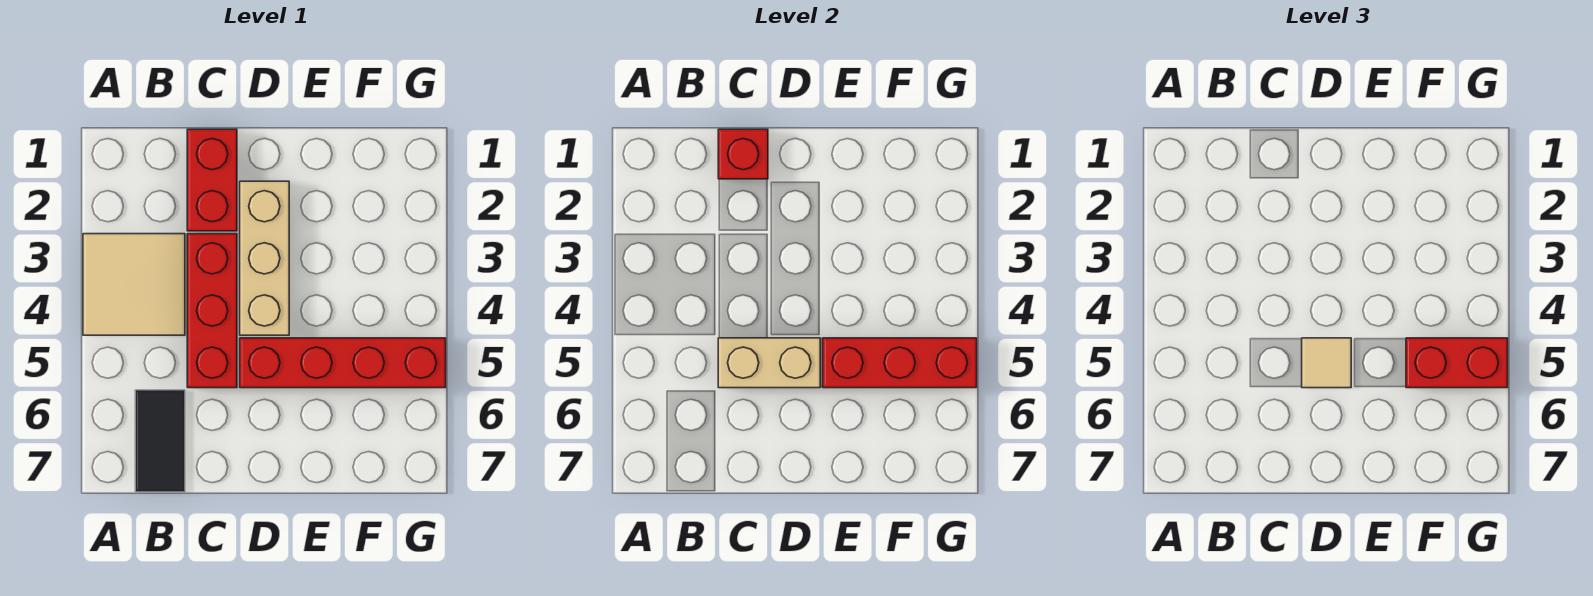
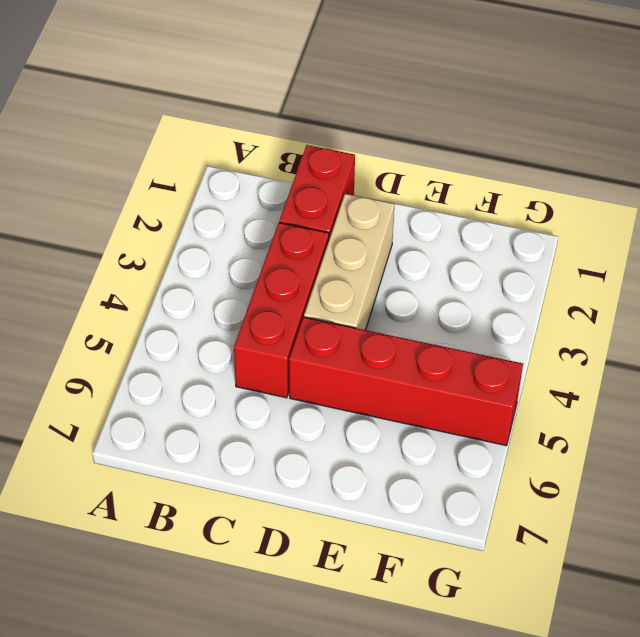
none -> tan 2x2 tile [83,234,185,335]
none -> black 1x2 tile [135,390,185,492]

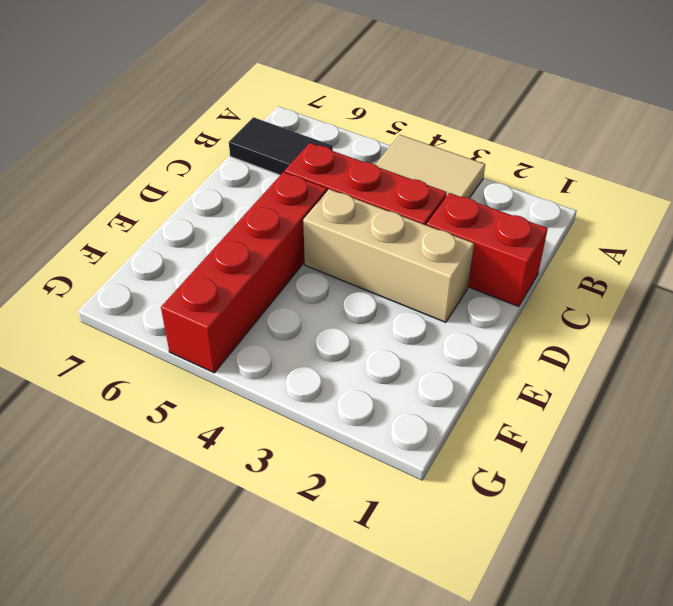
none -> red 1x1 brick [718,129,768,179]
none -> tan 1x2 brick [718,338,820,388]

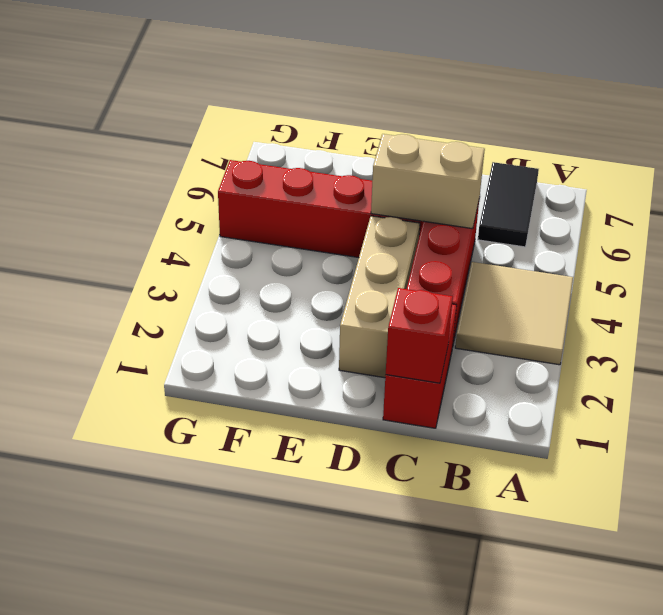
none -> red 1x3 brick [823,338,977,388]
none -> tan 1x1 tile [1302,338,1351,388]

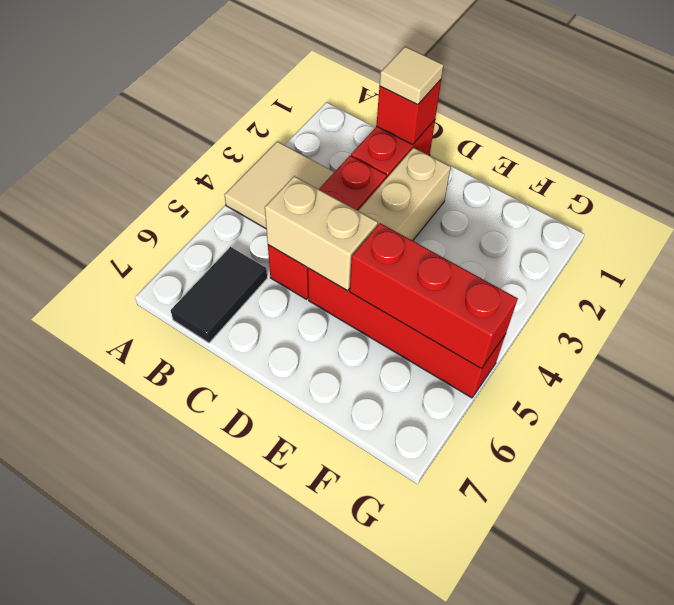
tan 1x1 tile [380,47,443,105] -> tan 1x1 tile moved to [1302,338,1351,388]
none -> red 1x2 brick [1406,338,1508,388]

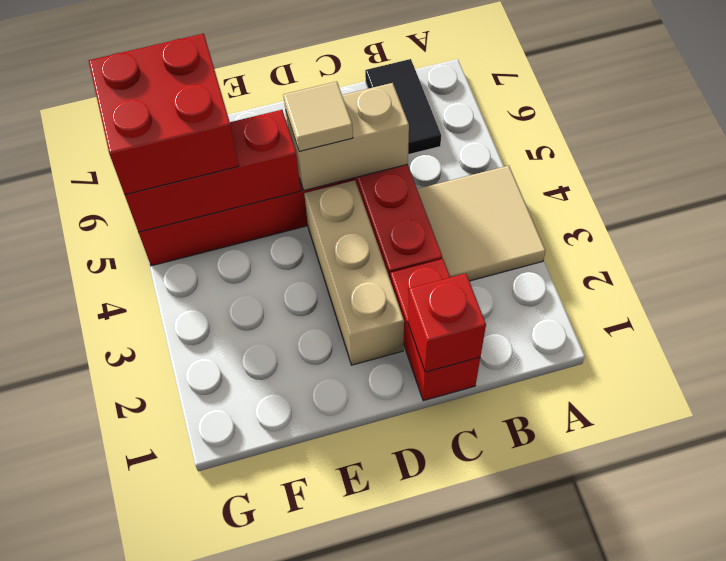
red 2x2 brick [89,34,239,195] -> red 1x2 brick [1406,338,1508,388]

